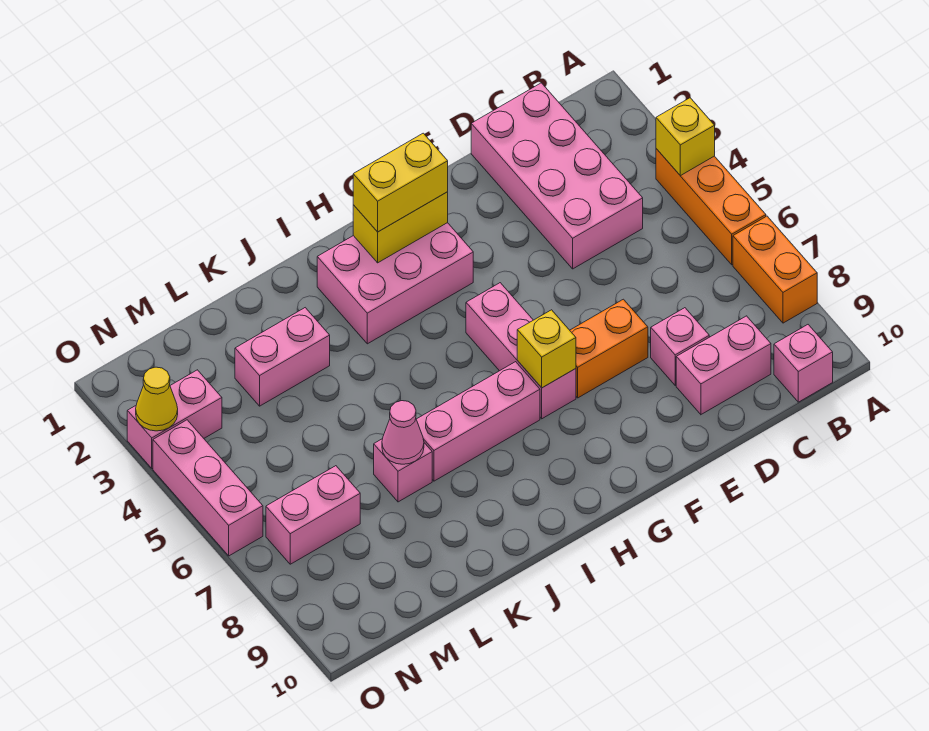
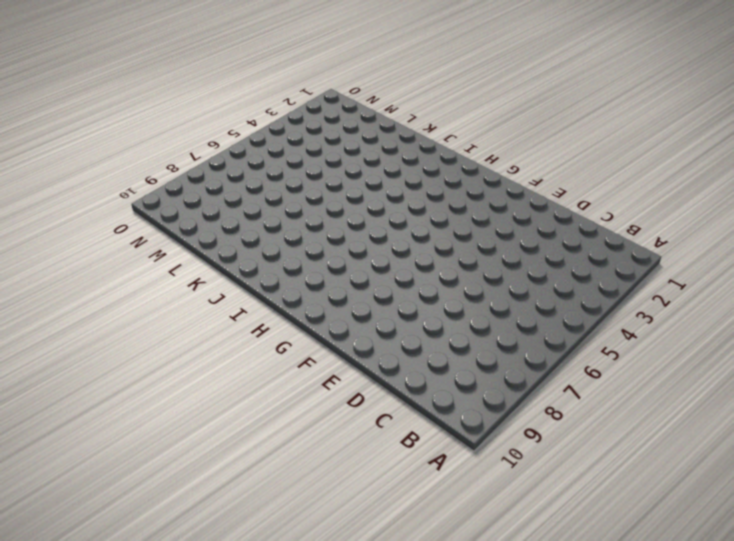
none -> orange 1x3 brick [656,149,766,265]
none -> orange 1x2 brick [733,216,817,323]
none -> pink 1x1 brick [774,325,833,402]

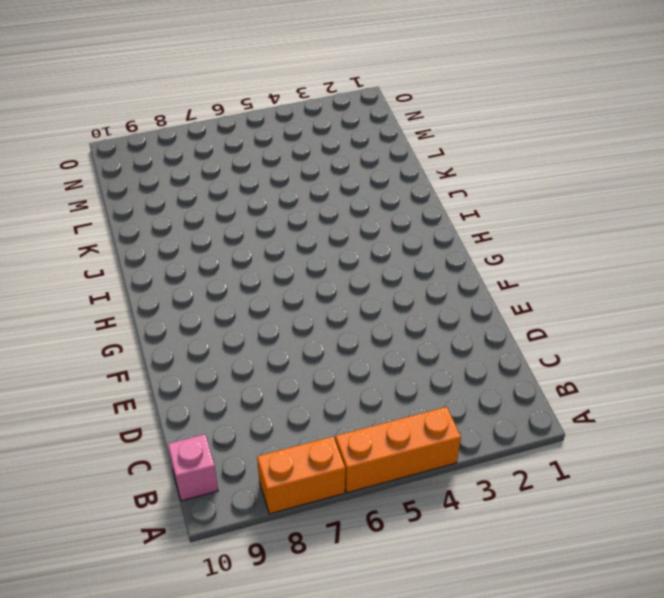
none -> pink 2x4 brick [471,83,643,269]
none -> pink 1x2 brick [676,316,771,414]
none -> pink 1x1 brick [651,308,709,385]

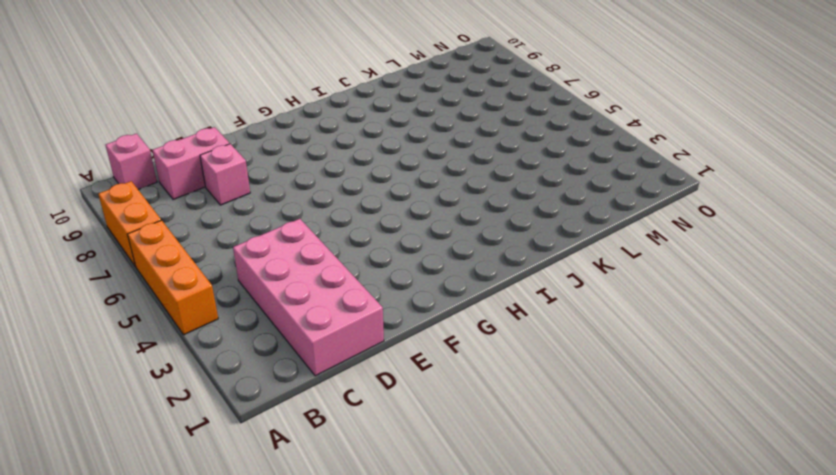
none -> orange 1x2 brick [570,299,648,398]
none -> pink 2x3 brick [317,223,473,344]
none -> pink 1x3 brick [466,283,576,419]

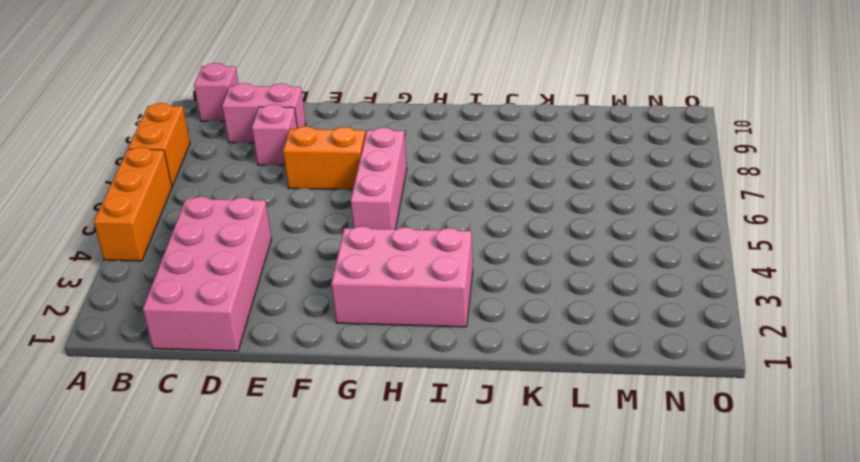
none -> pink 1x3 brick [416,362,540,481]
none -> pink 1x2 brick [235,308,330,406]
none -> pink 1x1 brick [374,439,432,502]

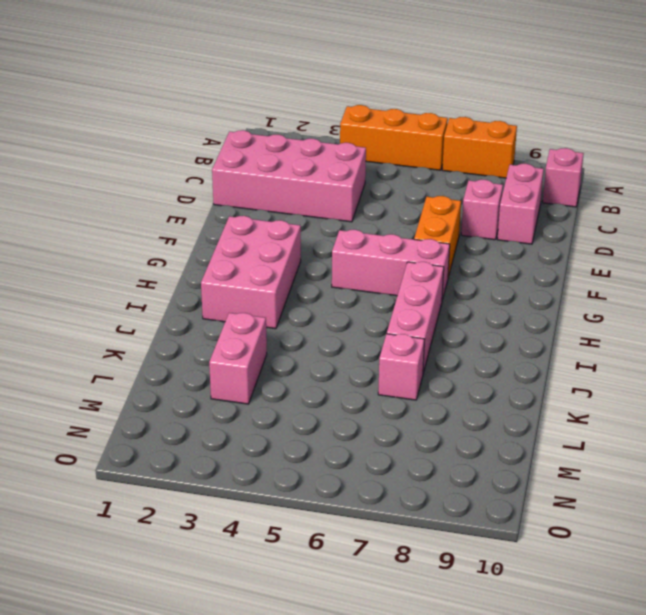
none -> pink 1x2 brick [266,466,360,564]
none -> pink 1x2 brick [127,370,222,468]
none -> pink 1x3 brick [153,420,263,556]

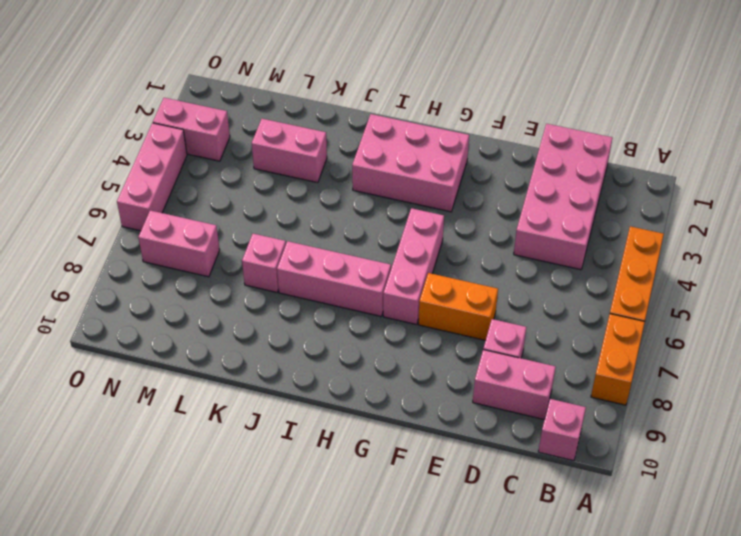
none -> yellow 1x1 brick [656,98,715,176]
none -> yellow 1x2 brick [353,192,448,263]
none -> yellow 1x1 brick [517,310,576,388]

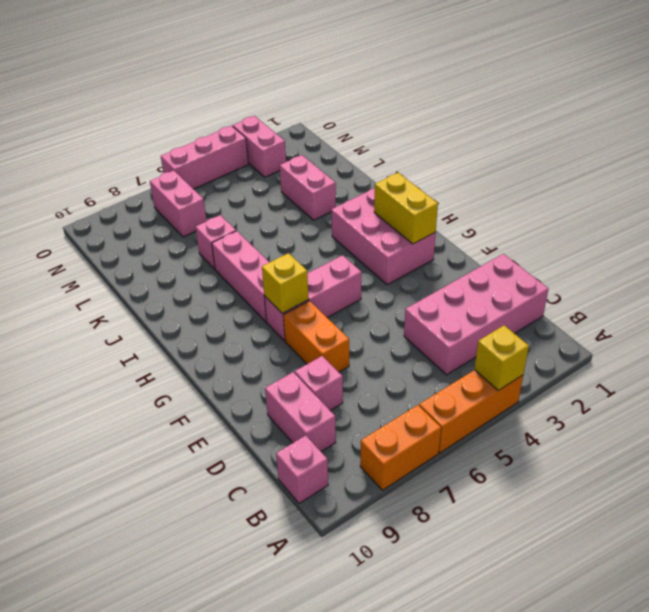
none -> pink 1x1 cone [382,401,424,464]
none -> yellow 1x1 cone [136,367,178,431]
none -> yellow 1x2 brick [353,133,448,232]

